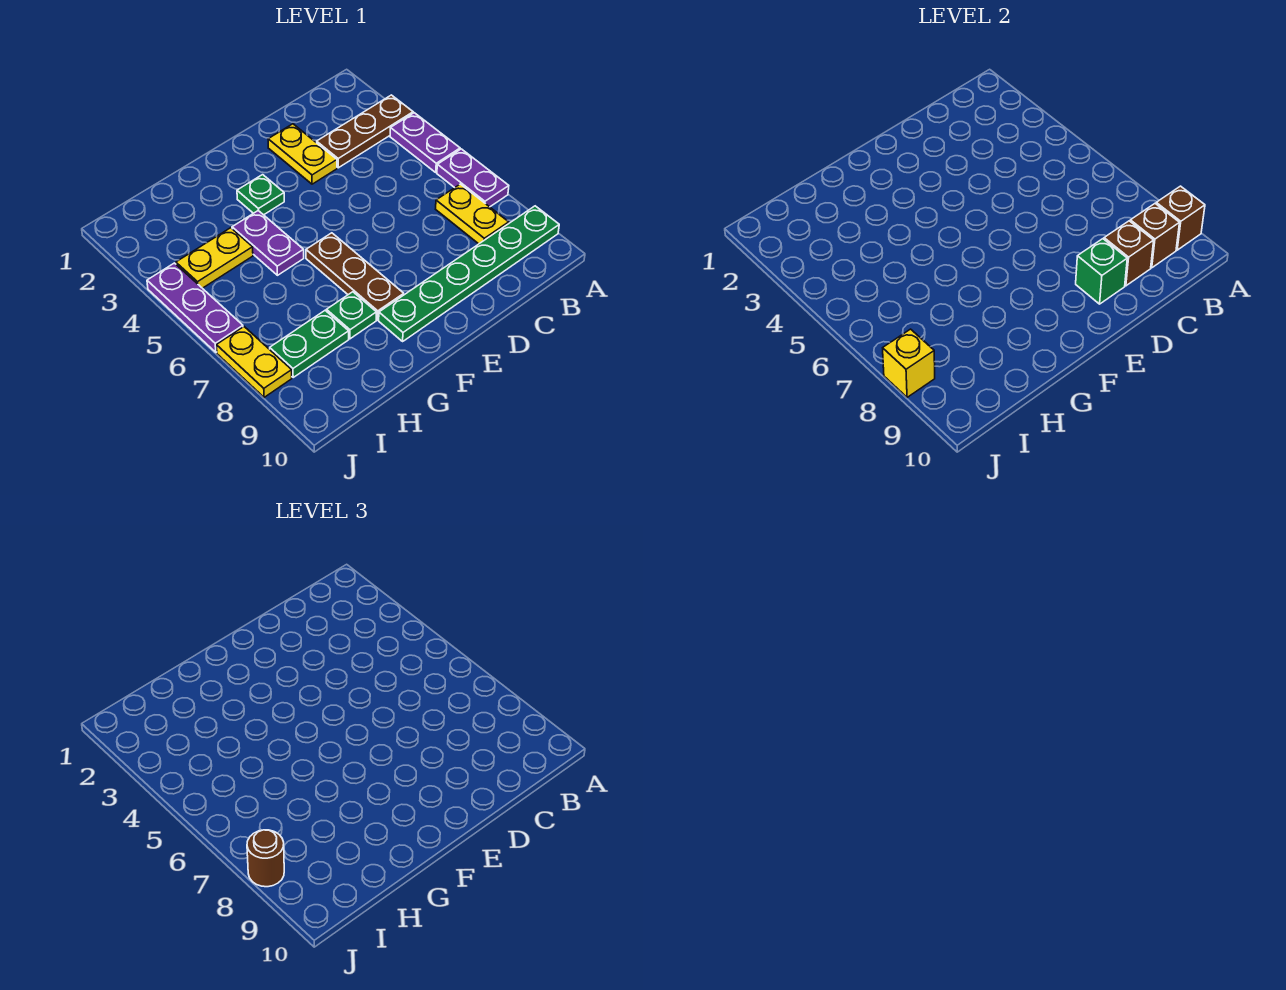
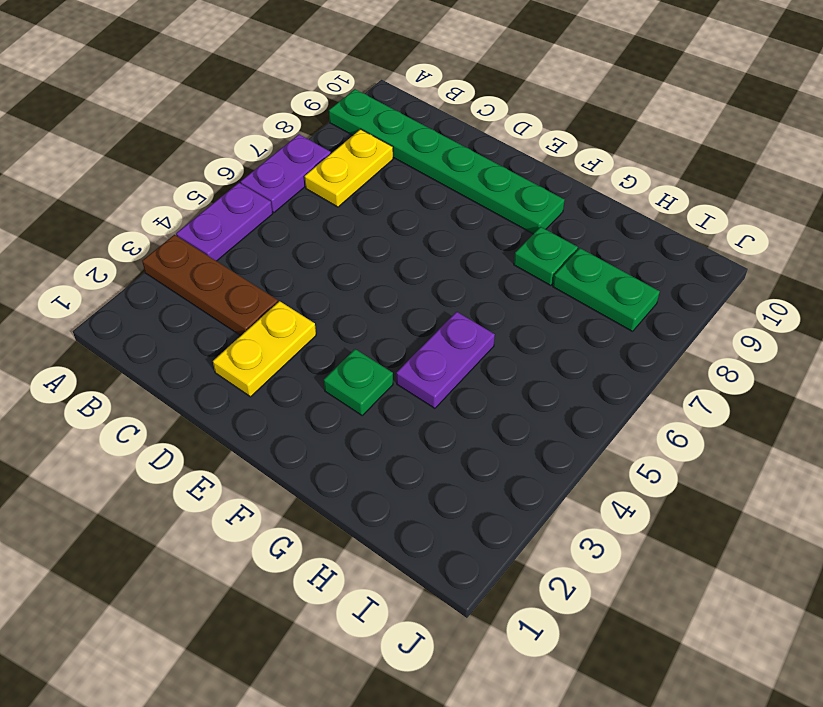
none -> brown 1x3 plate [306,233,404,320]
none -> yellow 1x2 plate [176,228,253,288]
none -> purple 1x3 plate [147,263,243,352]

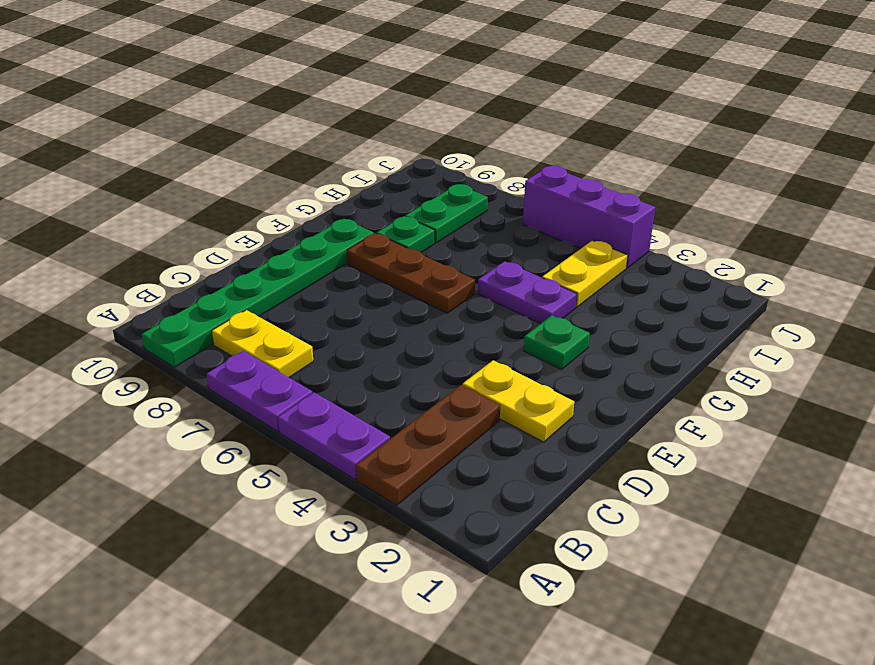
purple 1x3 brick [523,166,655,268] -> purple 1x3 plate [147,263,243,352]
none -> yellow 1x2 plate [216,327,292,397]
none -> brown 1x1 brick [1156,186,1205,250]
none -> brown 1x1 brick [1130,204,1179,268]

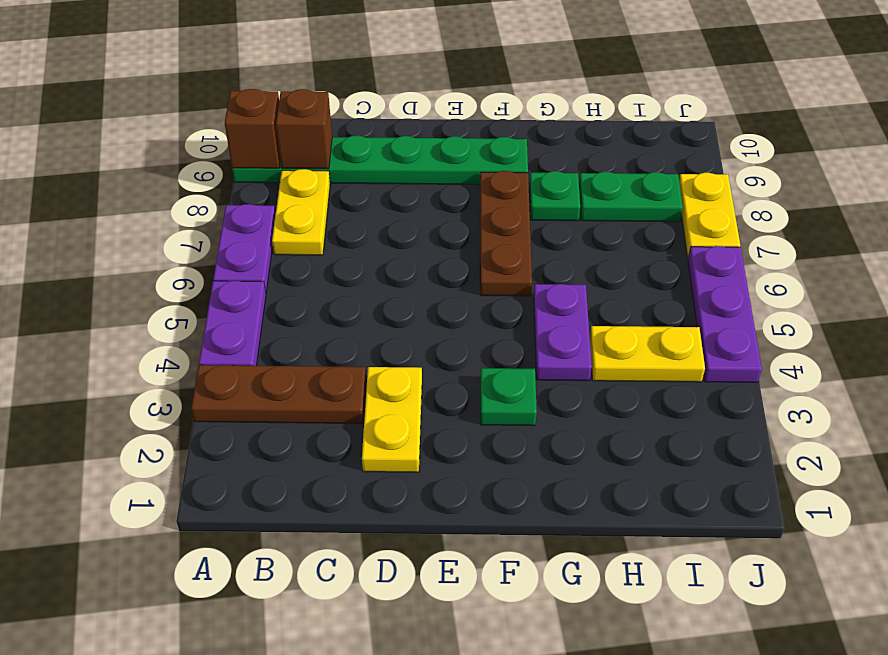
none -> brown 1x1 brick [1104,221,1154,286]
none -> green 1x1 brick [1076,239,1127,304]
none -> yellow 1x1 brick [883,329,935,397]

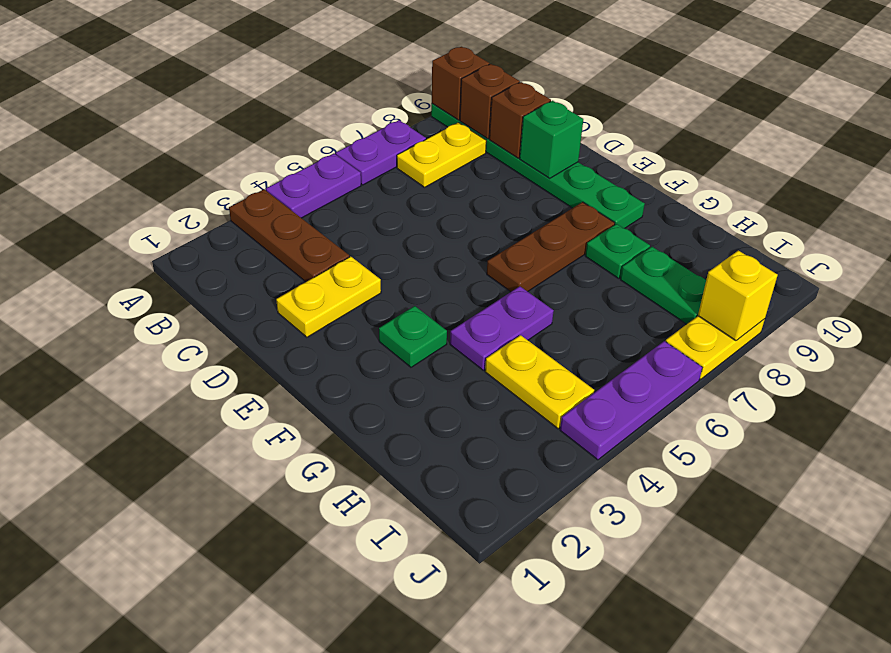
none -> brown 1x1 round brick [247,830,284,887]

